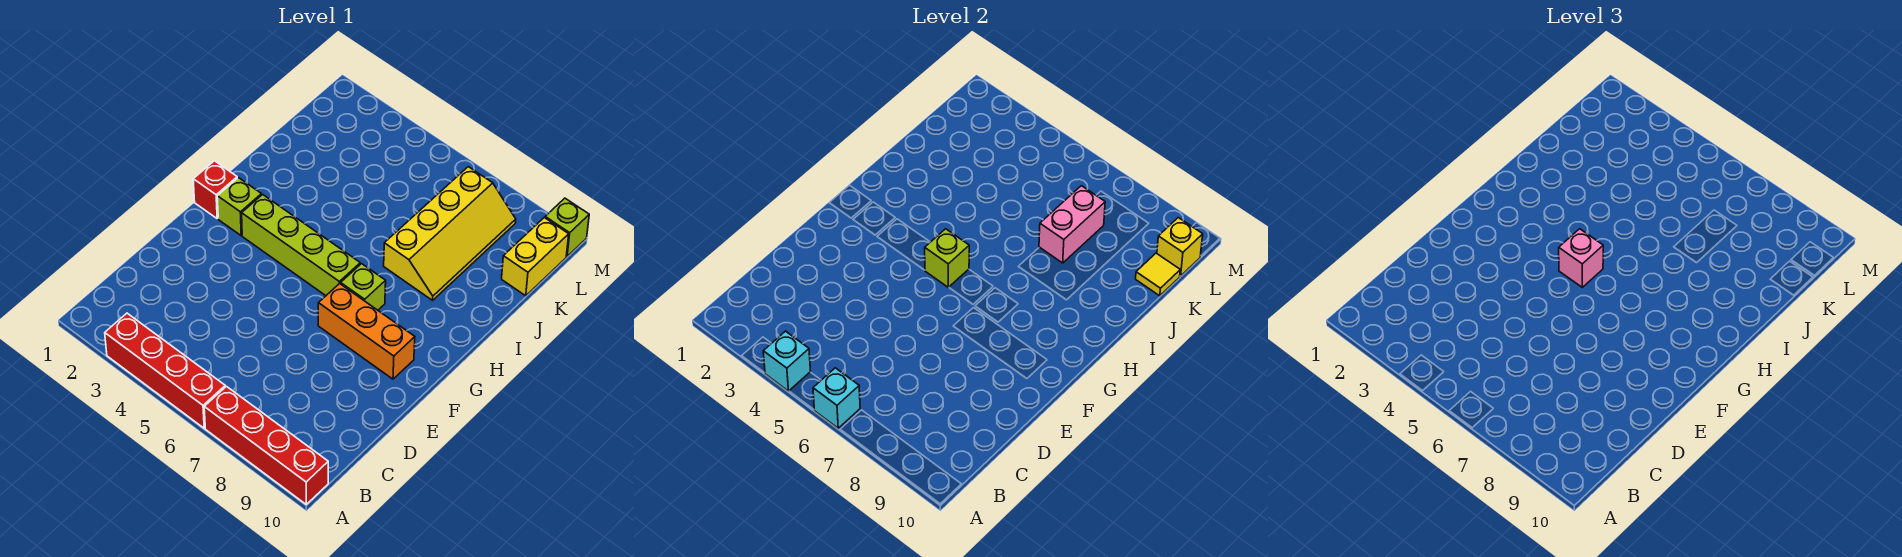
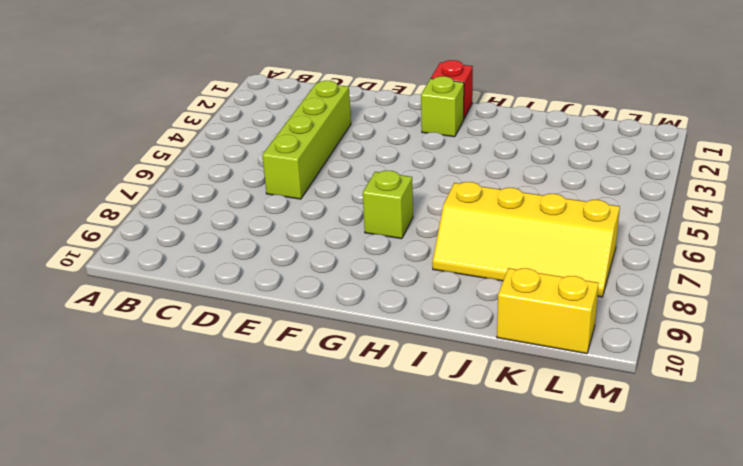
lime 1x4 brick [262,81,351,199] -> lime 1x4 brick moved to [242,195,360,296]
none -> red 1x4 brick [105,313,225,428]
none -> red 1x4 brick [204,387,328,504]
none -> orange 1x3 brick [318,284,415,379]

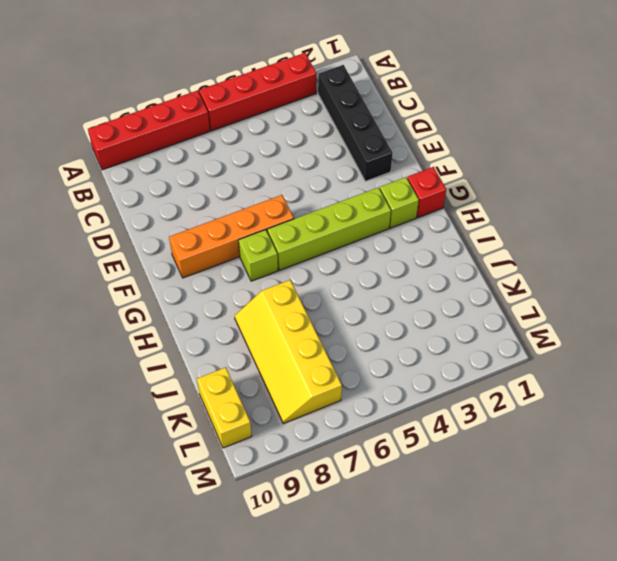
black 1x4 brick [318,65,393,181] -> none
orange 1x4 brick [169,195,294,278] -> orange 1x3 brick [318,284,415,379]
none -> lime 1x1 brick [545,198,589,256]
none -> cyan 1x1 brick [763,331,811,391]
none -> cyan 1x1 brick [813,368,860,428]

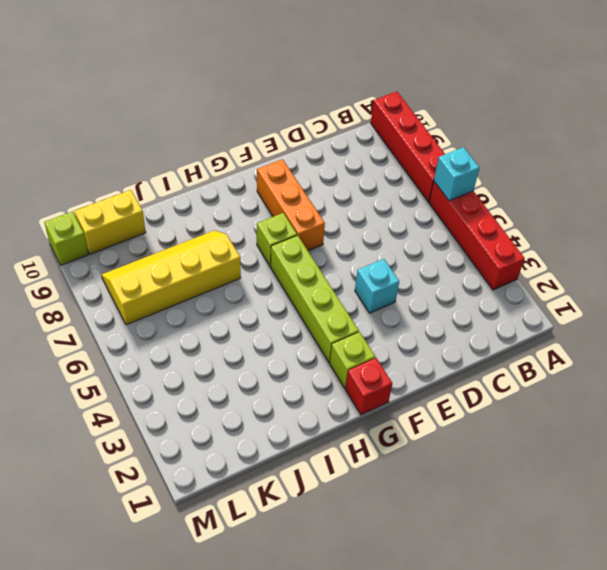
cyan 1x1 brick [355,259,399,313] -> cyan 1x1 brick moved to [763,331,811,391]
none -> lime 1x1 brick [925,229,969,287]
none -> pink 1x2 brick [1039,186,1105,263]
none -> yellow 1x1 tile [1136,253,1180,296]

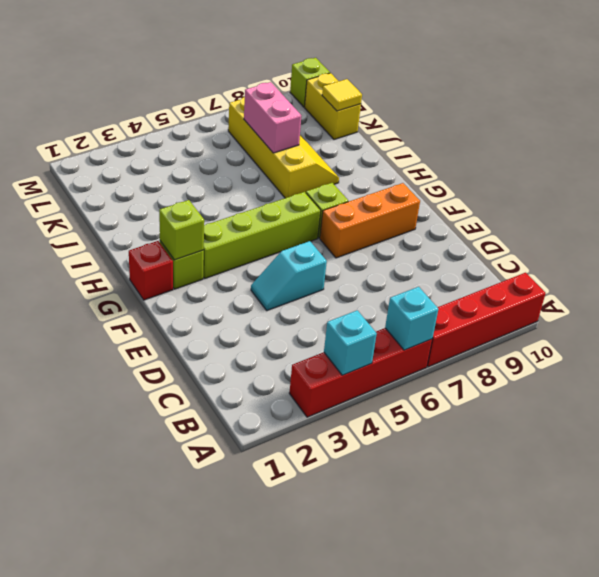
cyan 1x2 slope [251,241,327,311] -> none
lime 1x1 brick [159,200,204,260] -> lime 1x1 brick moved to [925,229,969,287]
none -> yellow 1x1 brick [1157,218,1203,276]
none -> pink 1x1 brick [1559,229,1603,287]

